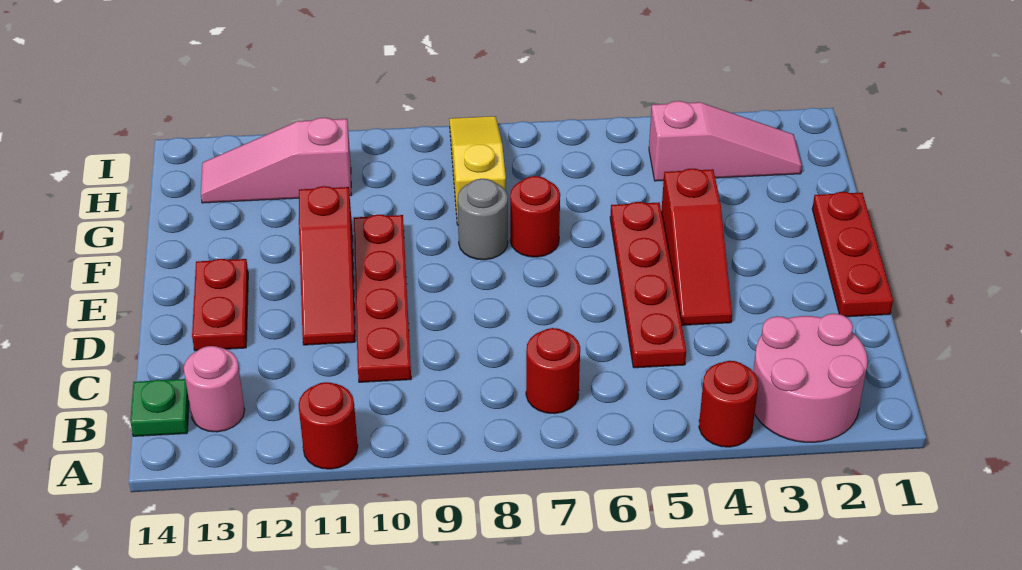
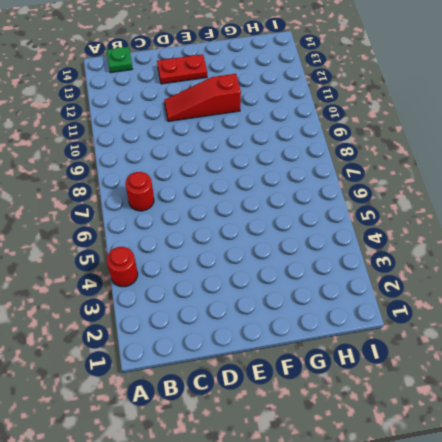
none -> pink 2x2 round brick [753,314,867,442]
none -> red 1x1 round brick [298,382,358,469]
none -> pink 1x1 round brick [184,346,245,432]

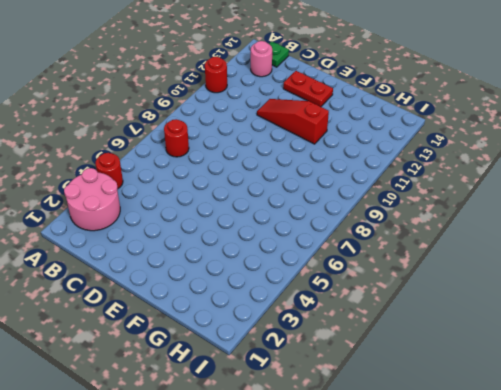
none -> red 1x4 plate [610,202,686,368]
none -> red 1x4 plate [354,215,411,382]
none -> red 1x3 plate [812,192,893,317]

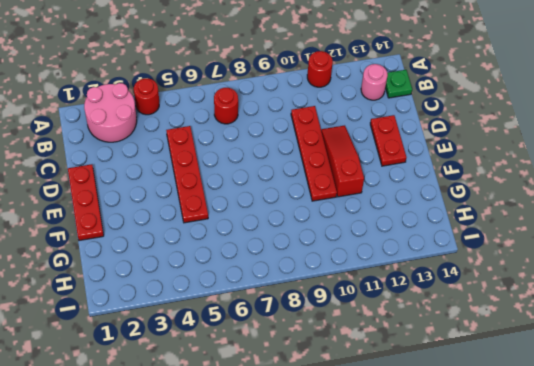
none -> red 1x3 slope [661,169,732,325]
none -> red 1x1 round brick [510,176,560,257]
none -> grey 1x1 round brick [458,179,508,260]

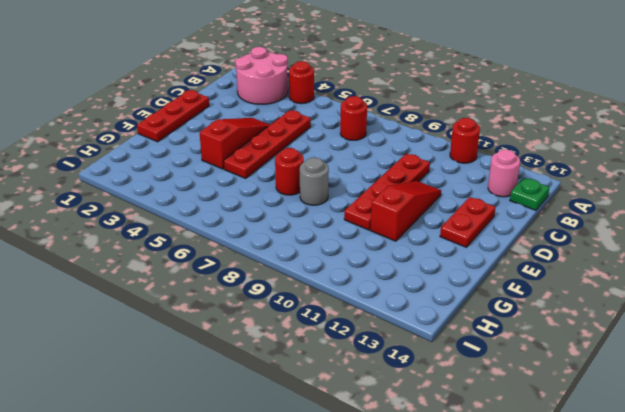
none -> yellow 1x3 slope [449,116,506,225]
none -> pink 1x3 slope [649,101,802,181]
none -> pink 1x3 slope [201,118,351,203]

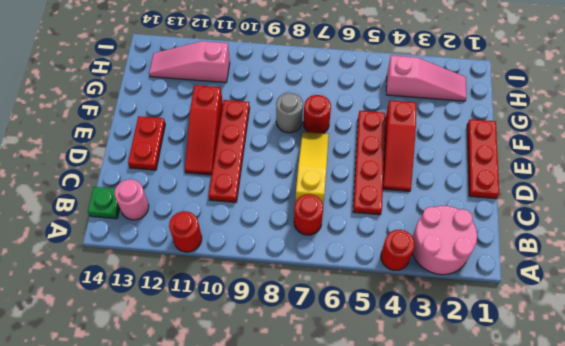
yellow 1x3 slope [296,132,329,203] -> yellow 1x3 slope moved to [449,116,506,225]

